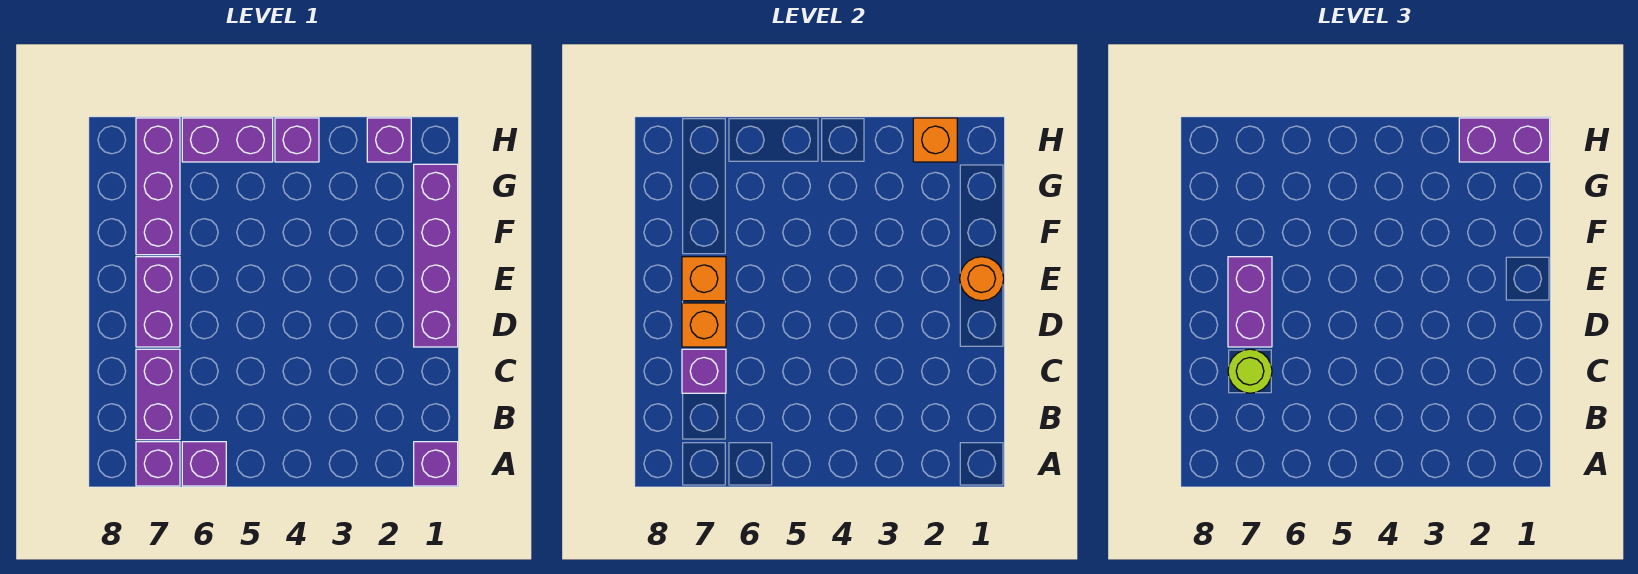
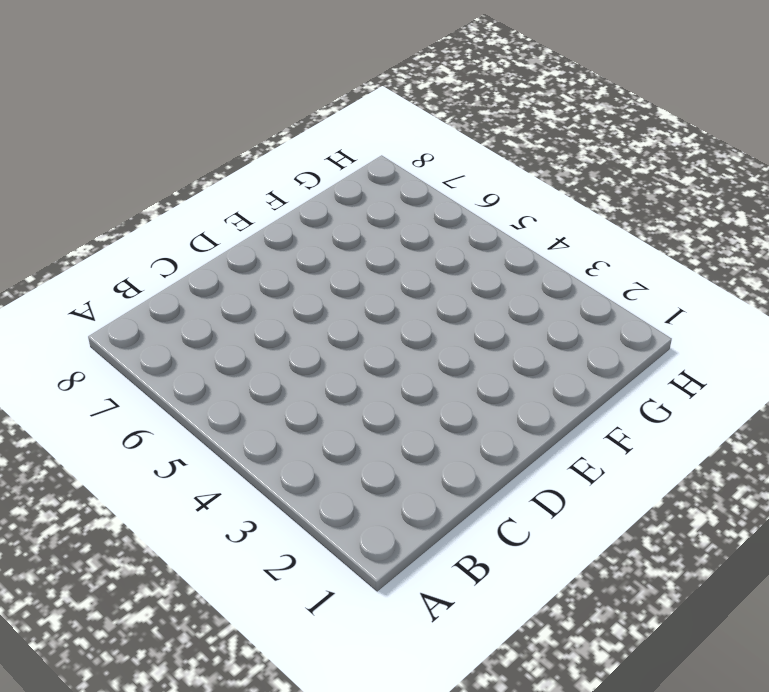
none -> purple 1x1 brick [414,442,458,486]
none -> purple 1x1 brick [182,442,226,486]
none -> purple 1x1 brick [136,442,180,486]

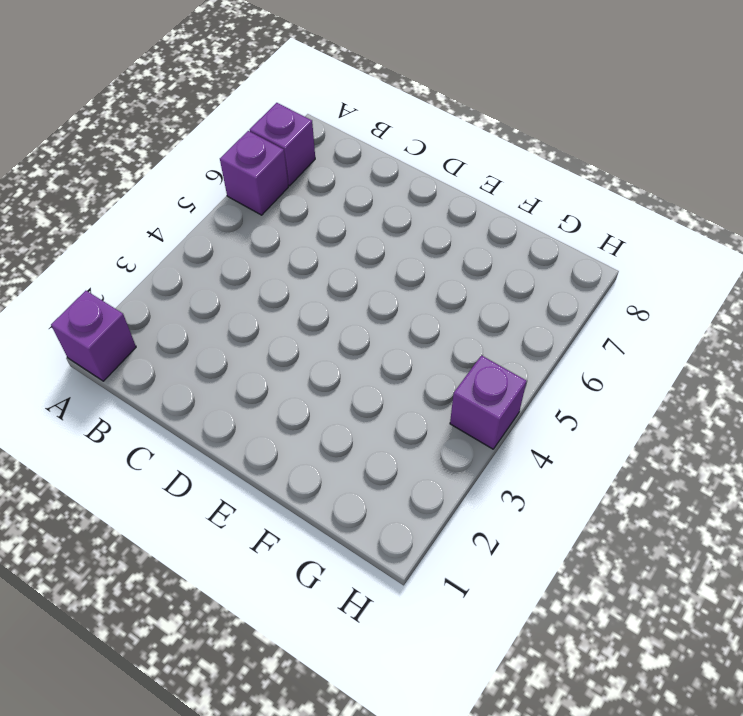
none -> purple 1x2 brick [136,349,180,440]
none -> purple 1x4 brick [414,164,458,347]
none -> purple 1x2 brick [136,257,180,347]

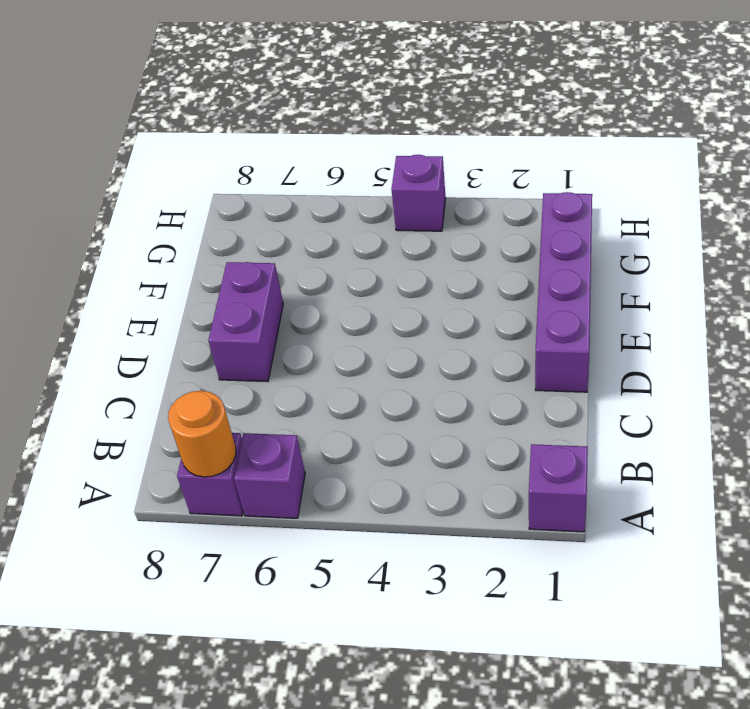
orange 1x1 round brick [168,391,236,477] -> orange 1x1 round brick moved to [960,257,1004,301]
none -> purple 1x2 brick [136,349,180,440]
none -> purple 1x3 brick [136,118,180,255]
none -> purple 1x1 brick [367,118,411,162]

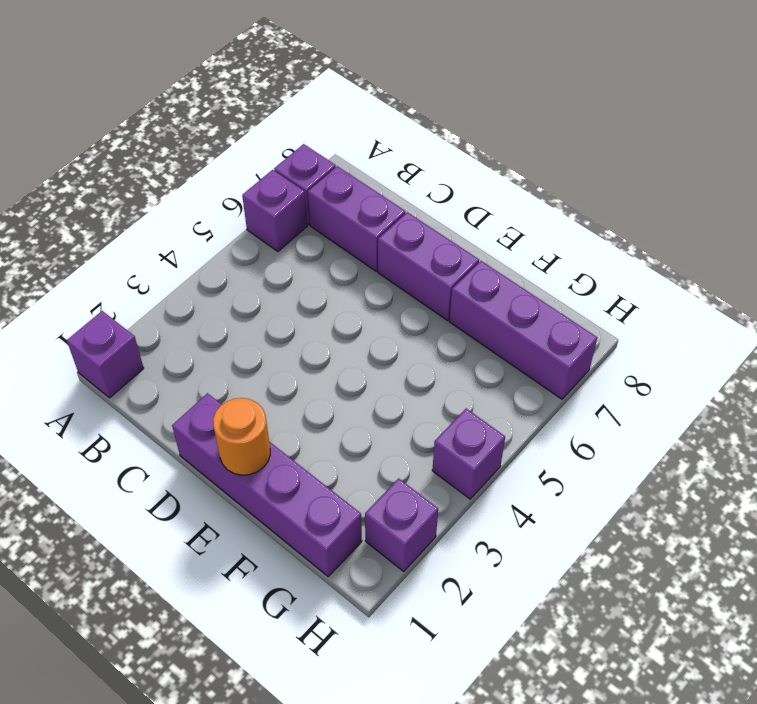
none -> purple 1x2 brick [182,118,273,162]
none -> purple 1x1 brick [682,349,726,393]
none -> orange 1x1 brick [682,303,726,347]

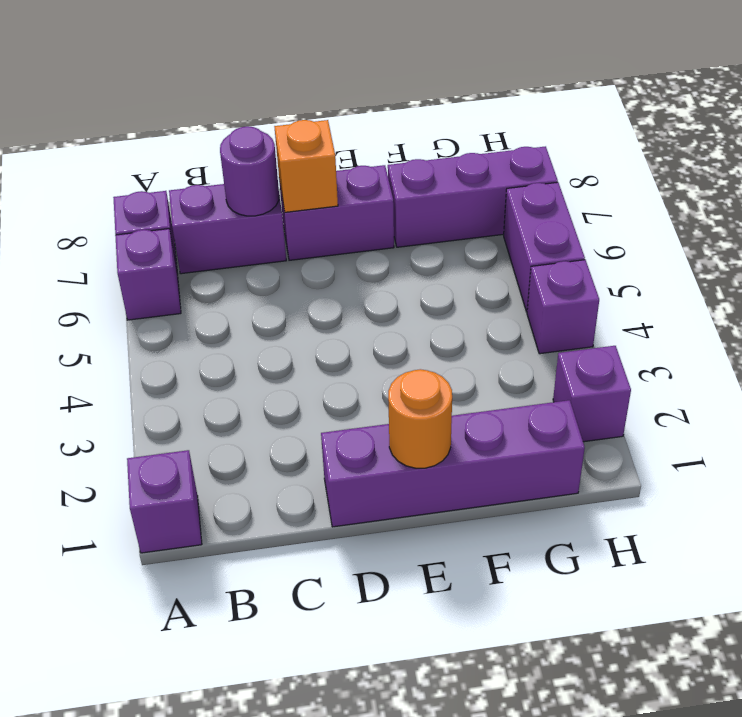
purple 1x1 round brick [220,126,279,216] -> purple 1x1 brick [682,349,726,393]
none -> orange 1x1 brick [682,257,726,301]
none -> orange 1x1 brick [913,118,957,162]
none -> lime 1x1 round brick [1228,349,1272,393]

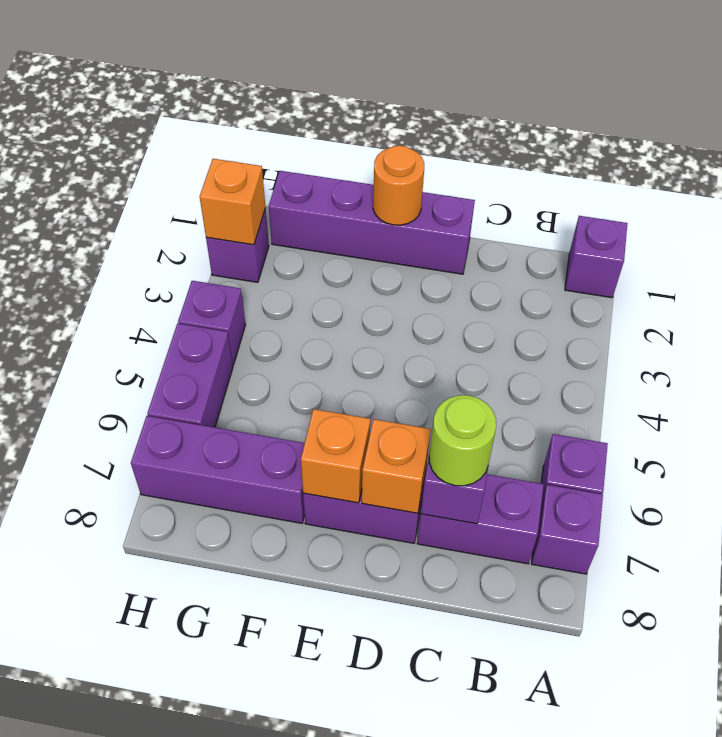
none -> purple 1x2 brick [1228,257,1272,347]
none -> purple 1x2 brick [1459,118,1550,162]

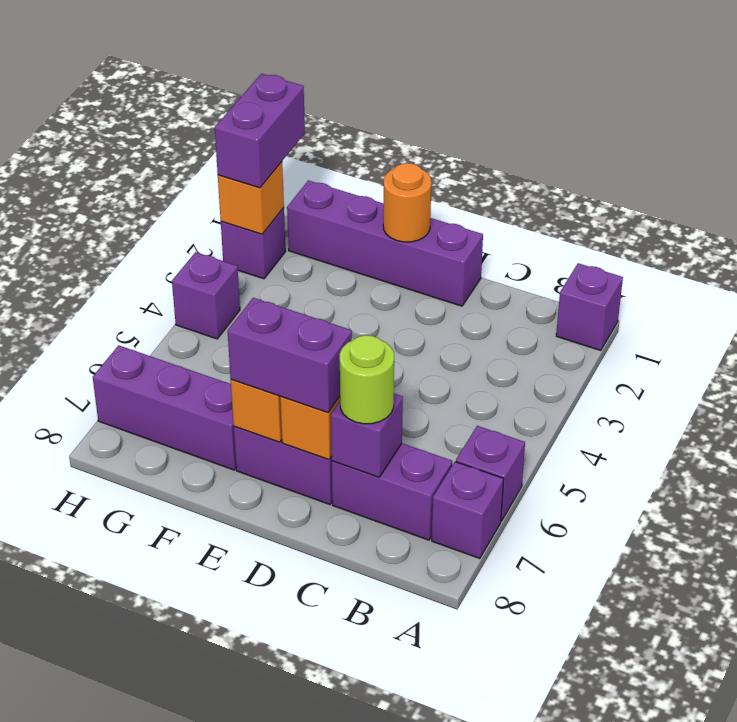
none -> purple 1x2 brick [182,118,273,162]

